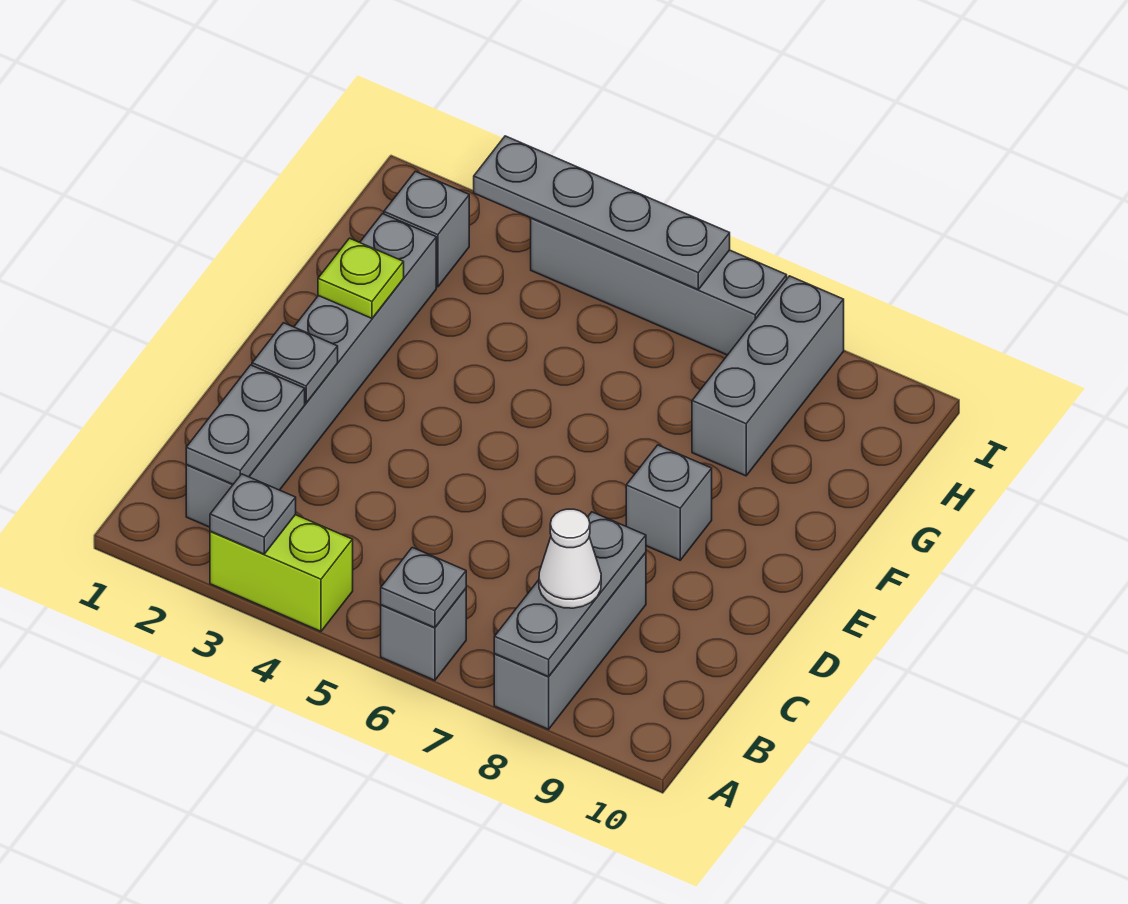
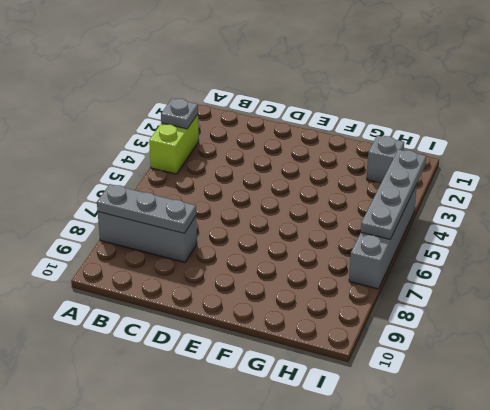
none -> grey 1x1 brick [381,589,466,680]
none -> grey 1x6 brick [186,214,436,527]
none -> grey 1x1 brick [626,445,712,560]

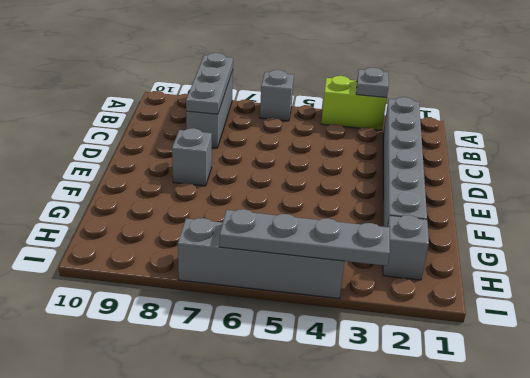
none -> grey 1x3 brick [692,276,844,476]
none -> grey 1x1 plate [381,547,466,628]
none -> grey 1x2 plate [186,365,305,484]

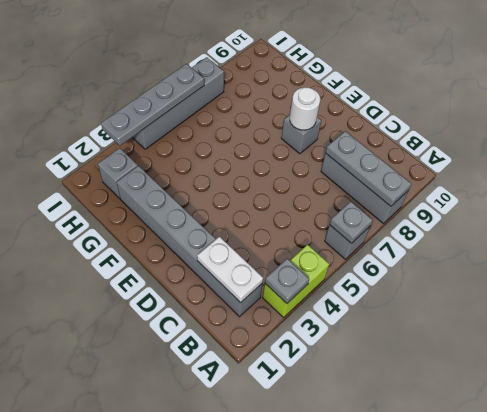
white 1x2 plate [197,237,263,303] -> grey 1x2 plate [186,365,305,484]
white 1x1 round brick [290,87,320,130] -> none
none -> grey 1x3 brick [692,276,844,476]
none -> grey 1x1 plate [252,323,338,403]
none -> lime 1x1 plate [318,238,404,318]

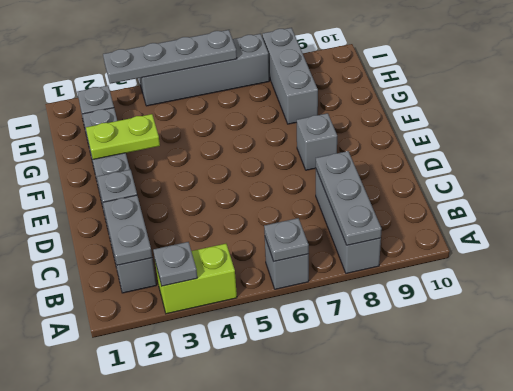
lime 1x2 plate [86,114,160,159] -> lime 1x1 plate [318,238,404,318]
none -> white 1x1 cone [539,509,601,608]

